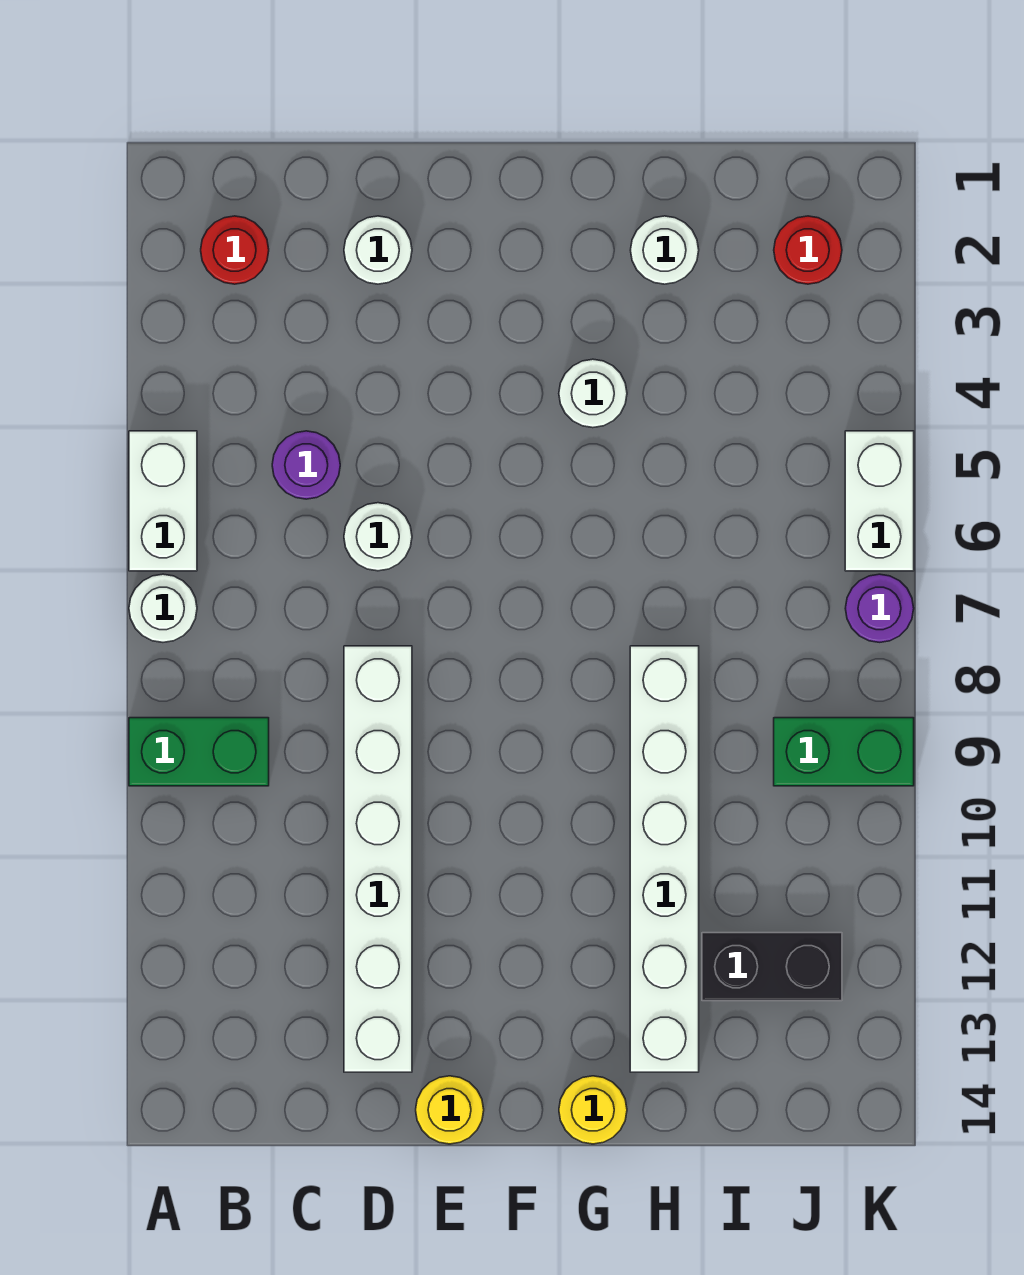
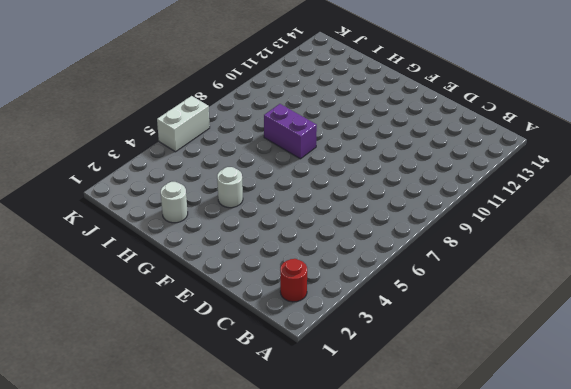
purple 1x2 brick [264,104,317,159] -> white 1x6 brick [630,646,699,1072]
none -> white 1x2 brick [129,431,197,571]
none -> white 1x1 round brick [129,574,197,642]
none -> green 1x2 brick [129,718,269,786]

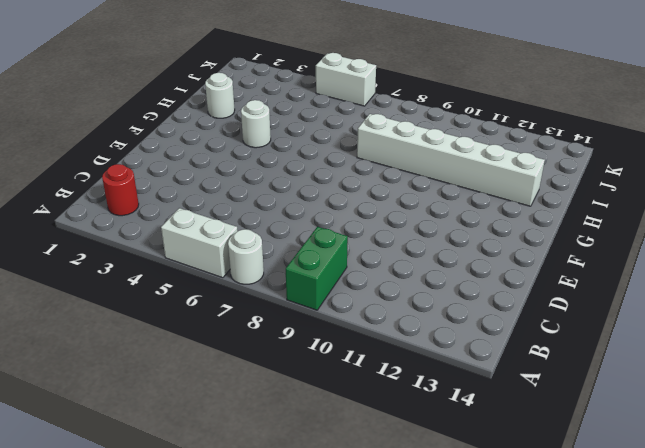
none -> purple 1x1 round brick [272,431,340,499]
none -> white 1x1 round brick [344,216,412,284]
none -> white 1x1 round brick [344,503,412,571]

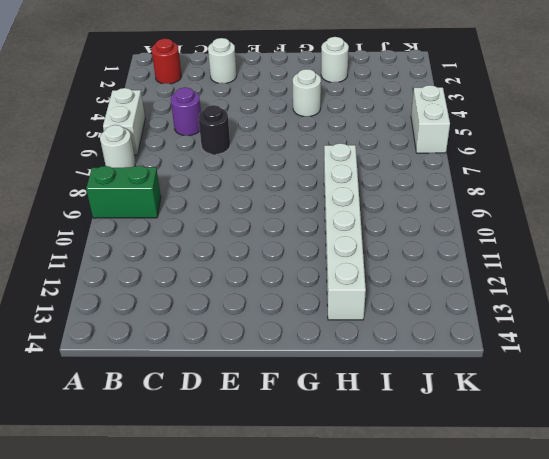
black 1x1 round brick [198,105,230,154] -> white 1x1 round brick [344,503,412,571]
none -> white 1x6 brick [344,646,412,1072]
none -> yellow 1x1 round brick [416,1076,484,1144]
none -> yellow 1x1 round brick [559,1076,627,1144]

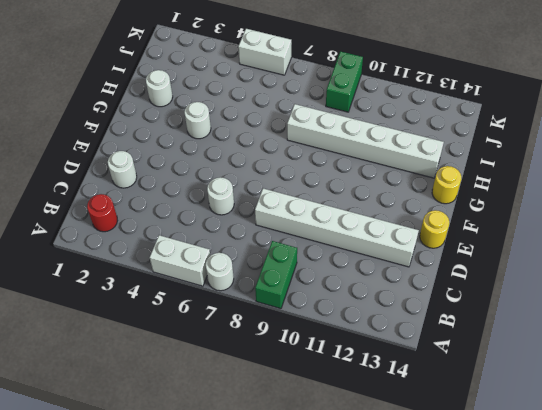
none -> purple 1x1 round brick [272,431,340,499]
none -> black 1x2 brick [702,933,842,1001]
none -> red 1x1 round brick [774,216,842,284]

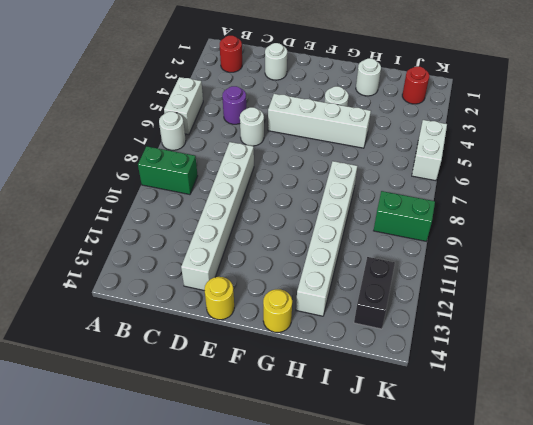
white 1x4 brick [268,94,371,148] -> none
black 1x2 brick [354,257,395,329] -> black 1x2 brick turned to [702,933,842,1001]
none -> purple 1x1 round brick [845,574,914,642]

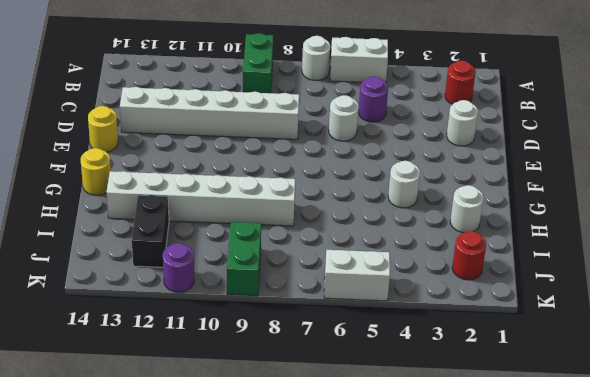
purple 1x1 round brick [163,243,194,292] -> purple 1x1 round brick moved to [845,574,914,642]

